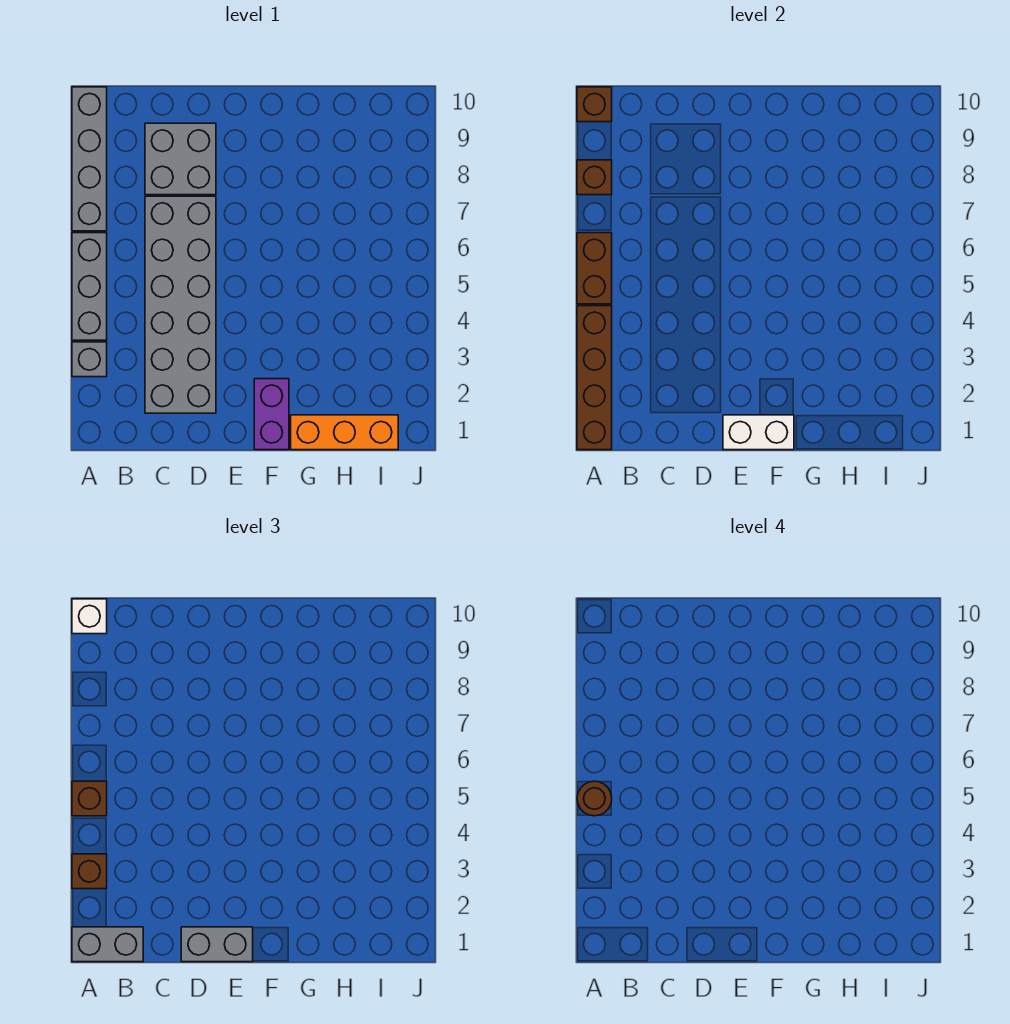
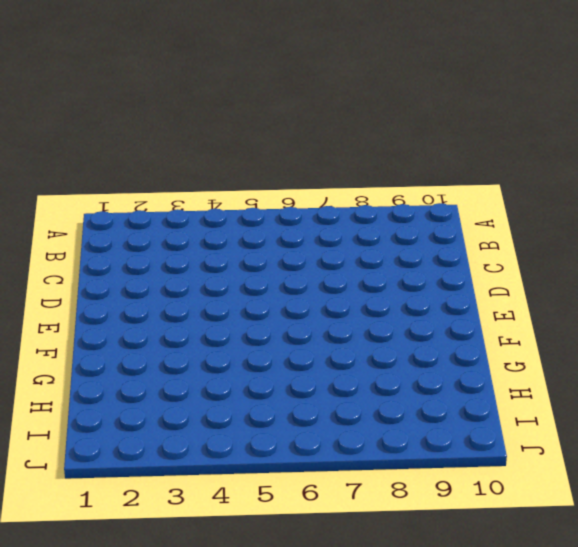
none -> grey 1x1 brick [72,342,107,377]
none -> grey 1x3 brick [72,233,107,340]
none -> grey 1x4 brick [72,87,107,231]

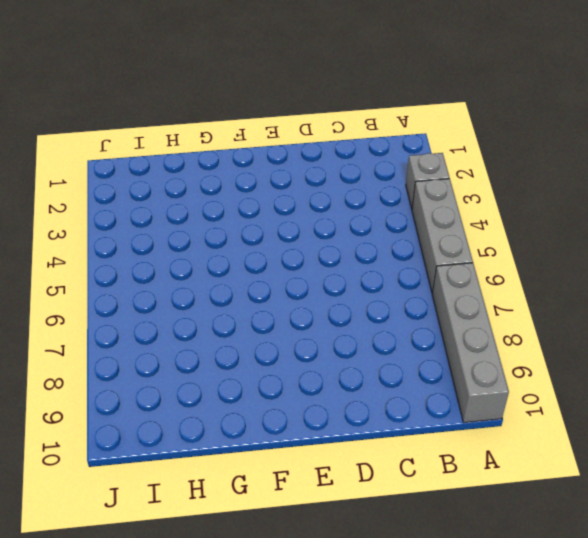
none -> grey 2x6 brick [145,196,216,413]
none -> grey 2x2 brick [145,123,216,195]
none -> purple 1x2 brick [254,379,289,450]

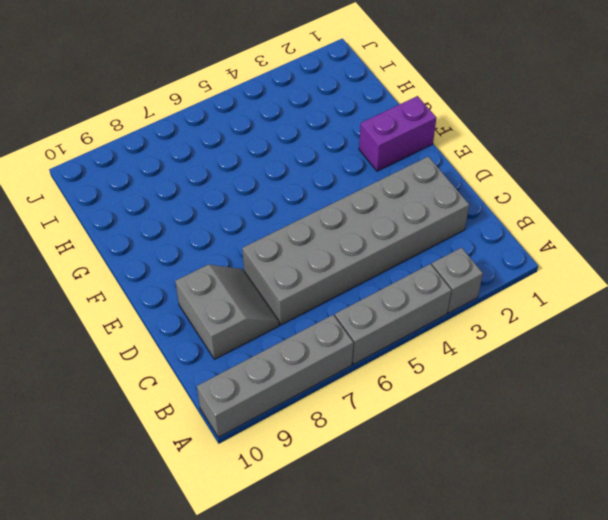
grey 2x2 slope [175,265,279,359] -> grey 2x2 brick [145,123,216,195]
none -> orange 1x3 brick [291,415,398,450]
none -> brown 1x4 brick [577,306,612,450]
none -> brown 1x2 brick [577,233,612,304]

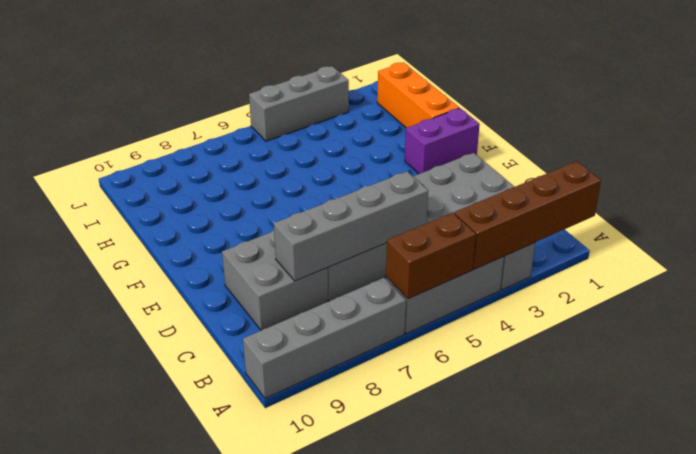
grey 1x4 brick [274,171,428,281] -> none
grey 1x3 brick [249,66,349,141] -> none
none -> brown 1x1 brick [577,160,612,195]
none -> brown 1x1 brick [577,87,612,122]
none -> white 1x2 brick [723,415,794,450]

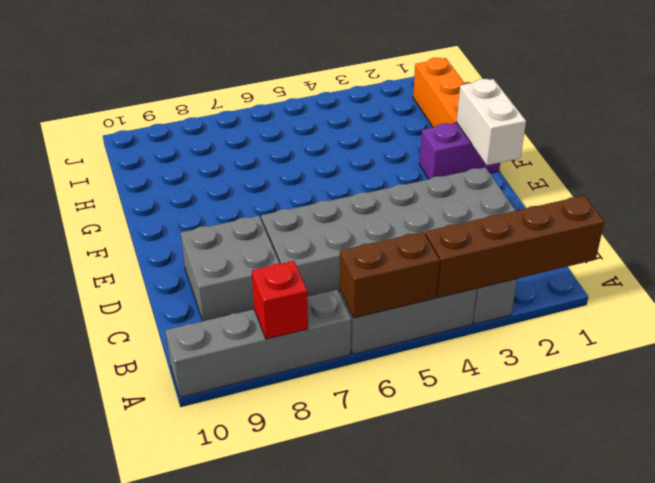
red 1x1 brick [252,261,308,339] -> brown 1x1 brick [577,160,612,195]
none -> brown 1x1 brick [577,87,612,122]
none -> grey 1x2 brick [72,927,143,962]
none -> brown 1x1 brick [72,854,107,889]

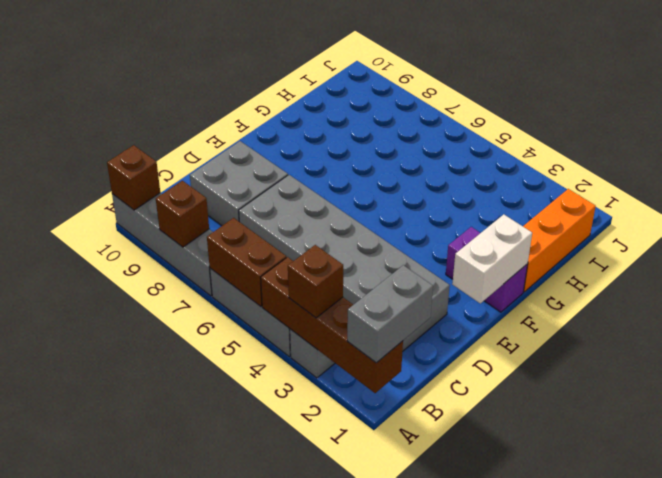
none -> brown 1x1 brick [72,781,107,816]
none -> white 1x1 brick [72,599,107,634]
none -> grey 1x2 brick [181,927,253,962]

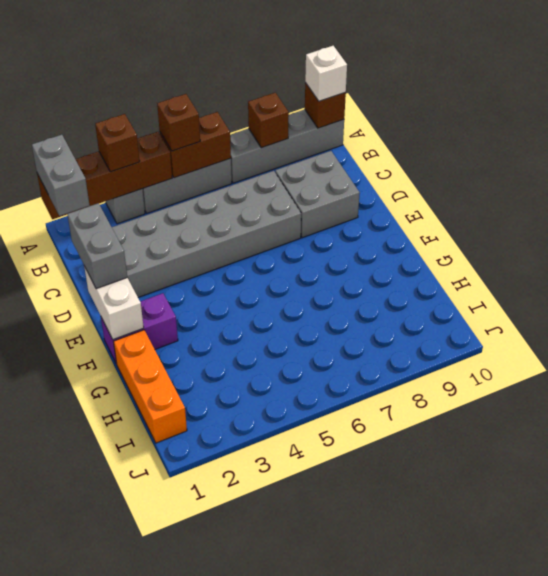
none -> brown 1x1 round brick [577,781,612,816]

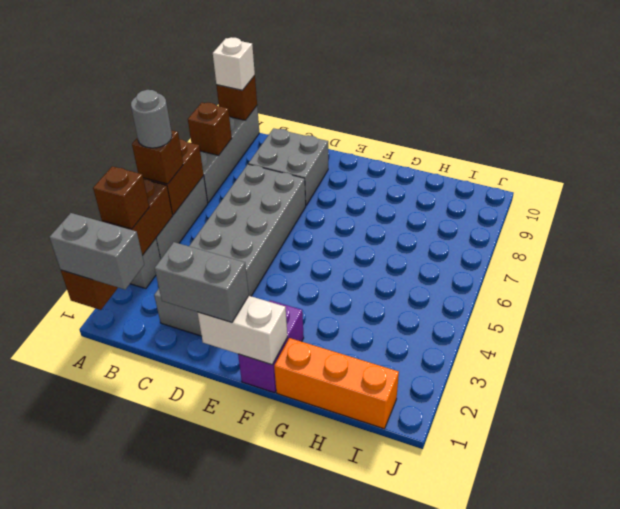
grey 1x1 round brick [131,90,172,148] -> brown 1x1 round brick [577,781,612,816]

